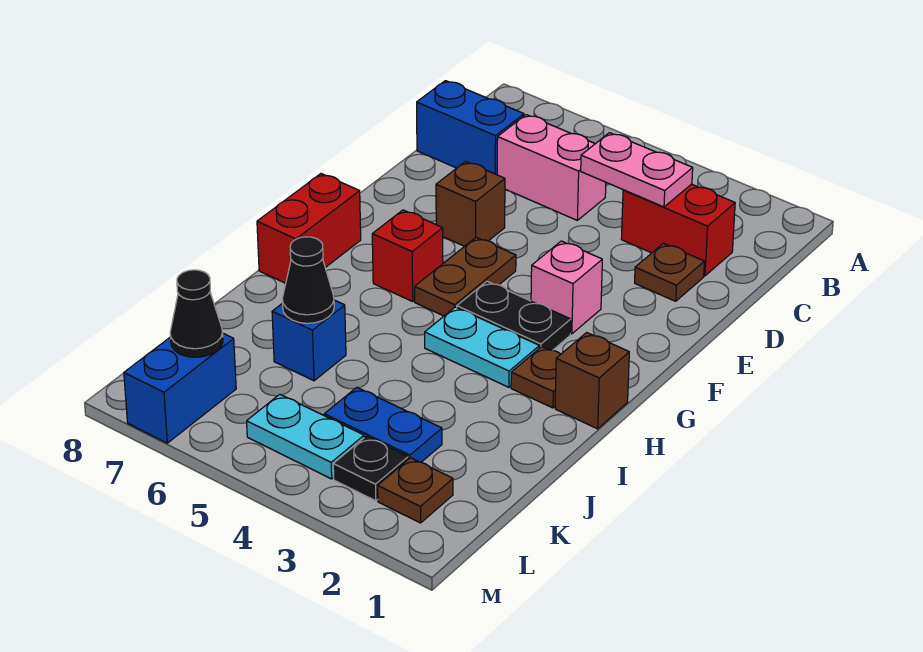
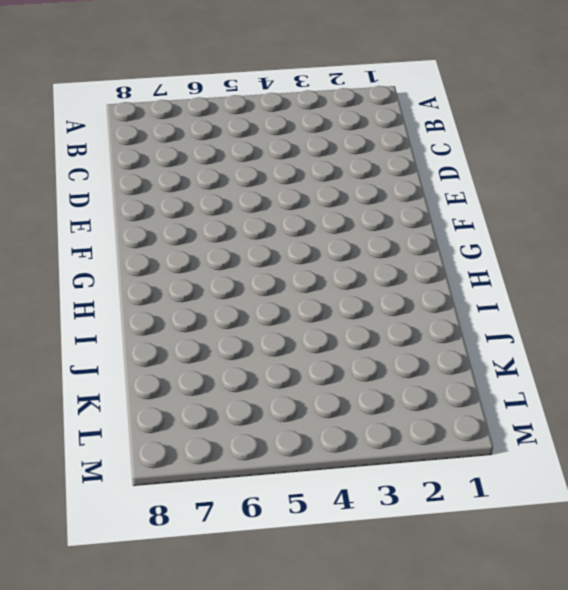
none -> red 1x2 brick [621,184,735,276]
none -> pink 1x2 brick [497,115,606,220]
none -> blue 1x2 brick [417,81,524,175]

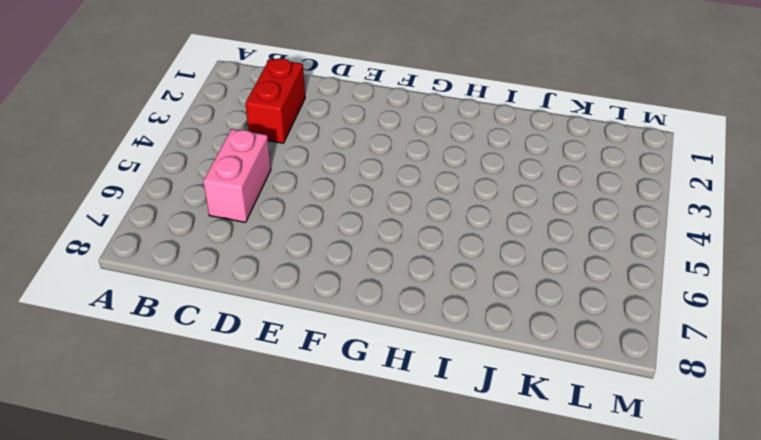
none -> blue 1x2 brick [417,81,524,175]
none -> brown 1x1 plate [635,243,704,301]
none -> brown 1x1 brick [436,161,505,246]

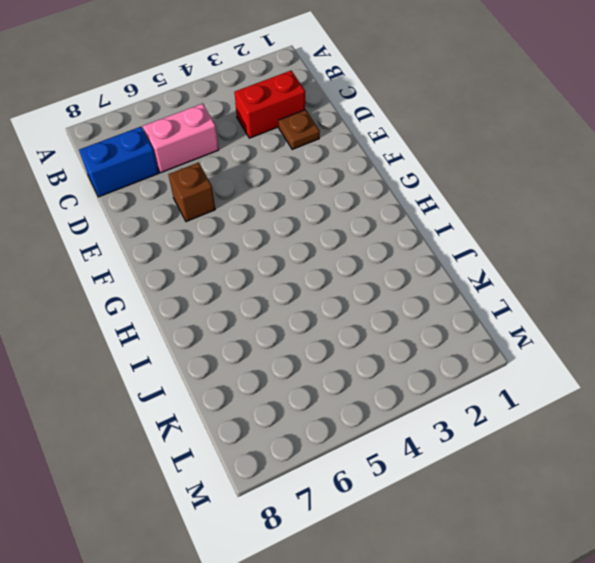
none -> pink 1x1 brick [531,241,602,334]
none -> brown 1x2 plate [415,237,516,316]
none -> black 1x2 plate [457,281,571,350]

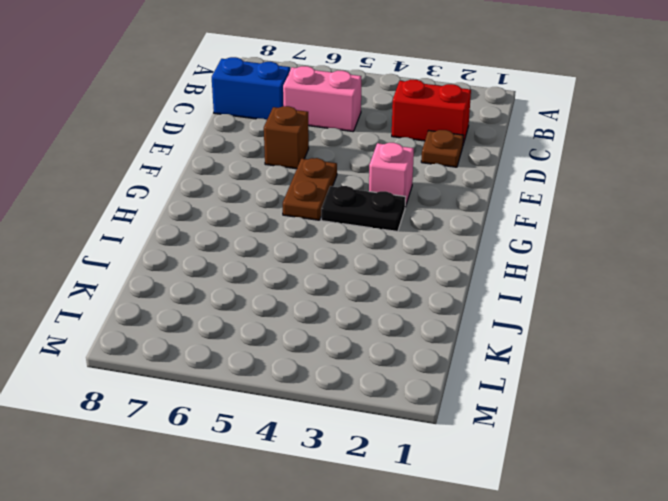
none -> red 1x1 brick [372,210,443,301]
none -> red 1x2 brick [257,174,361,283]
none -> brown 1x1 brick [555,333,629,429]

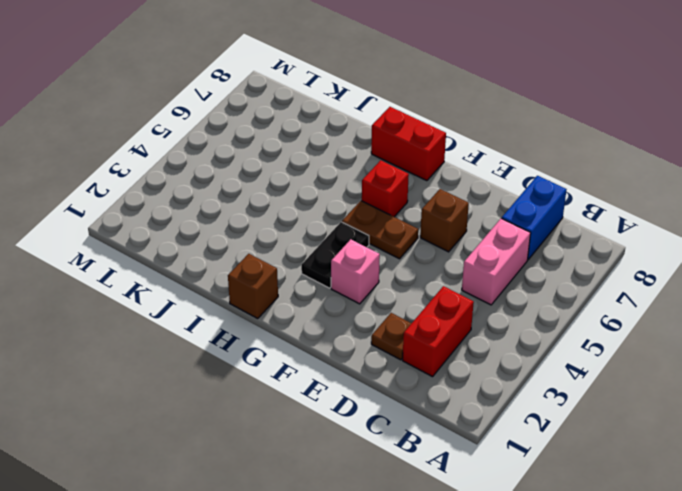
none -> brown 1x1 plate [511,347,561,408]
none -> cyan 1x2 plate [425,307,539,387]
none -> blue 1x1 brick [272,300,346,381]

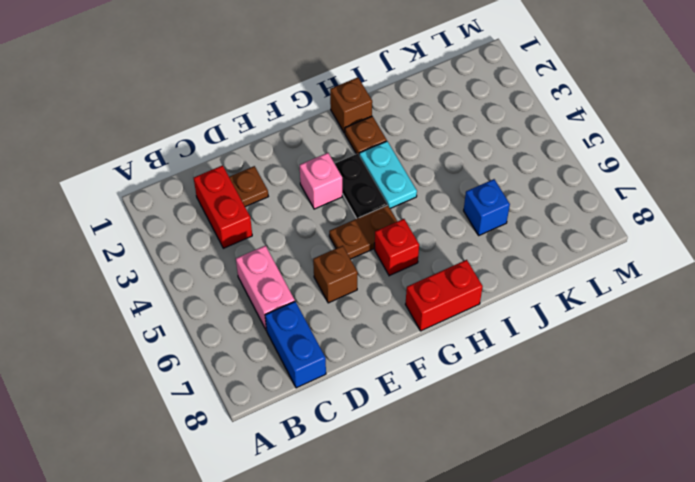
none -> blue 1x2 plate [324,387,442,462]
none -> brown 1x1 plate [378,458,453,523]
none -> black 1x1 plate [333,436,408,501]

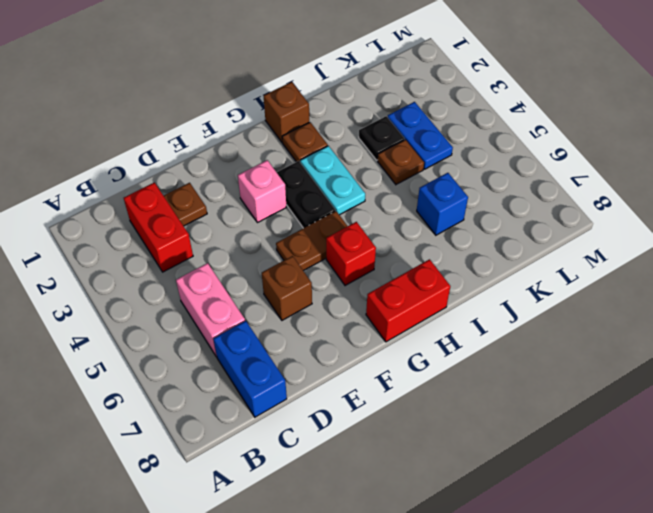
black 1x1 plate [359,116,404,160] -> black 1x1 plate moved to [333,436,408,501]
brown 1x1 plate [378,140,424,184] -> brown 1x1 plate moved to [378,458,453,523]
none -> cyan 1x2 plate [247,394,364,479]
none -> blue 1x2 brick [124,333,236,443]
none -> pink 1x2 plate [581,133,693,207]

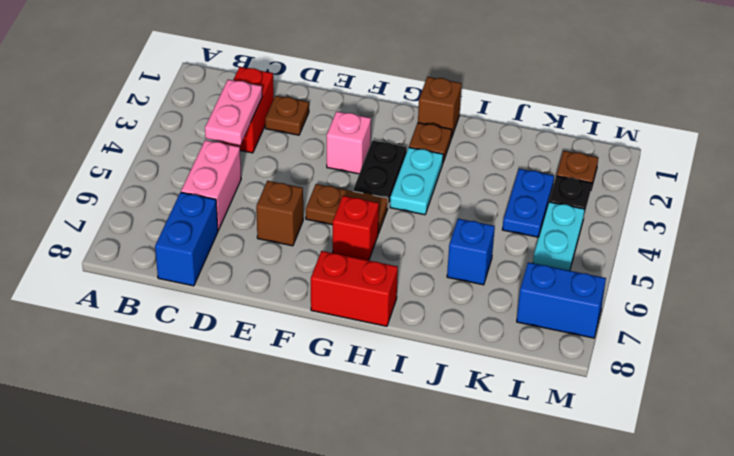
none -> black 1x1 cone [282,237,334,323]
none -> black 1x1 cone [170,270,223,357]

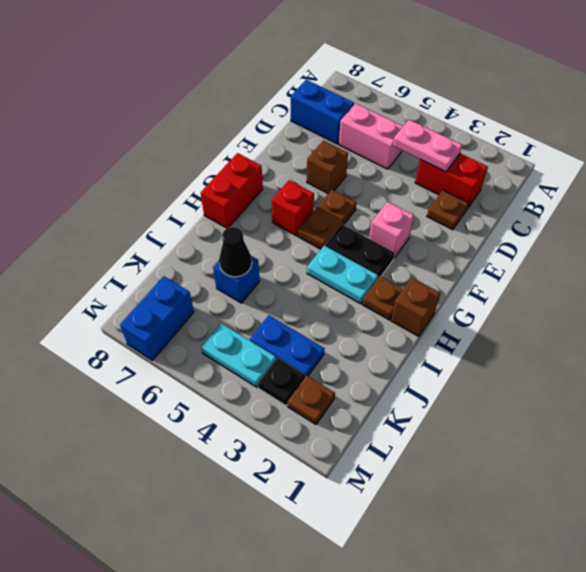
none -> black 1x1 cone [170,270,223,357]

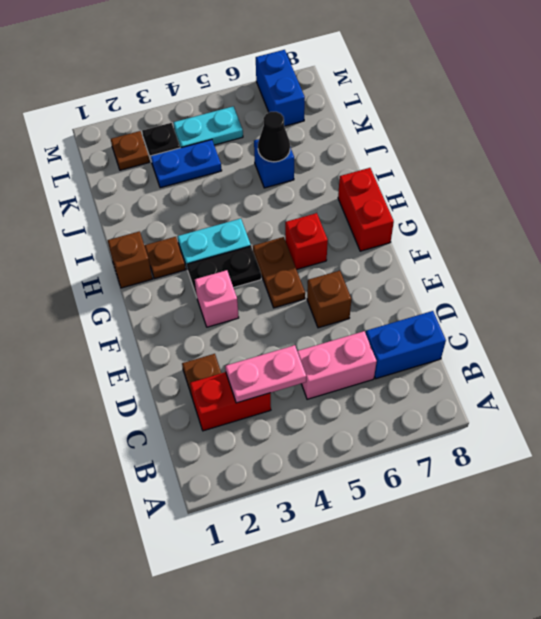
none -> black 1x1 cone [170,270,223,357]

